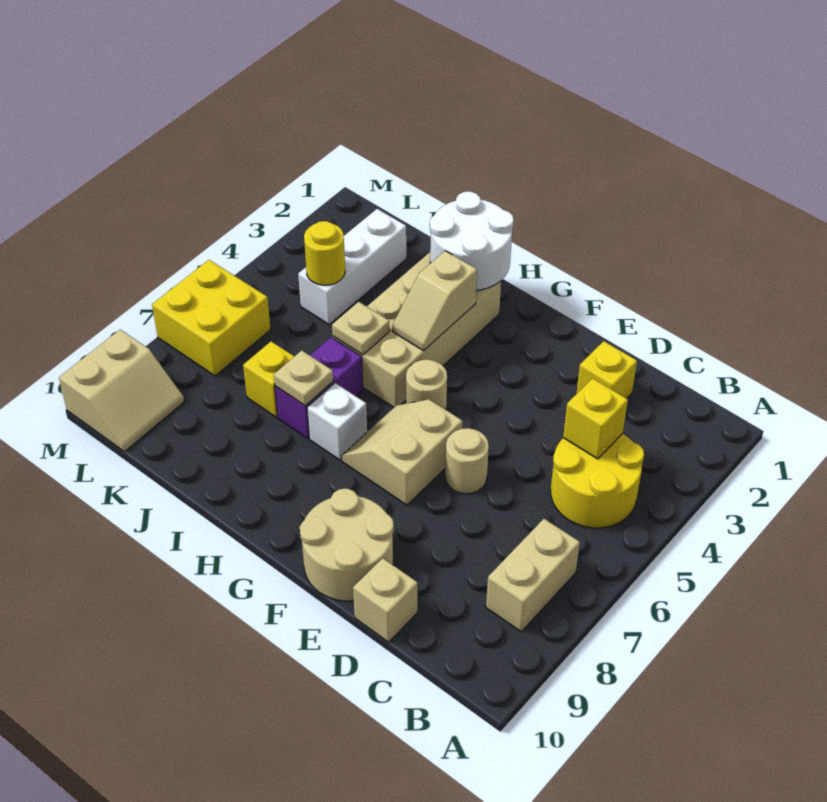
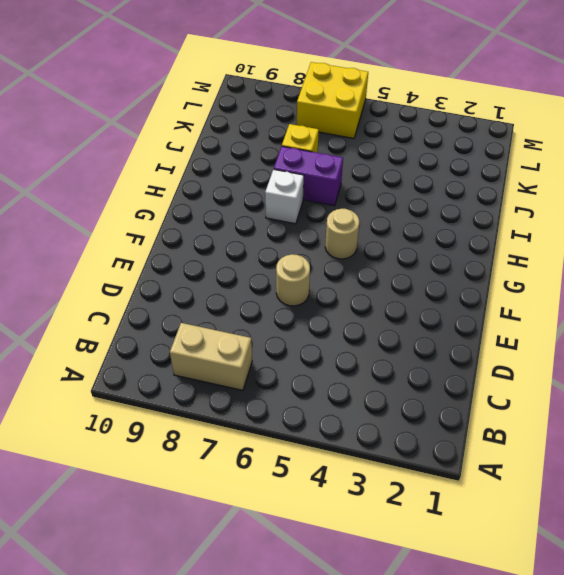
none -> yellow 2x2 round brick [551,434,644,528]
none -> yellow 1x1 brick [576,341,637,398]
none -> tan 1x1 brick [353,558,417,642]

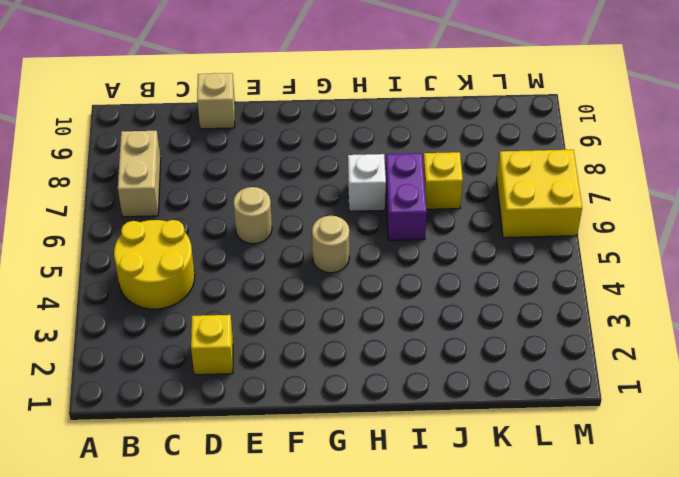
none -> tan 2x2 round brick [300,489,394,601]
none -> tan 2x2 slope [342,399,462,505]
none -> tan 2x4 brick [333,252,501,407]

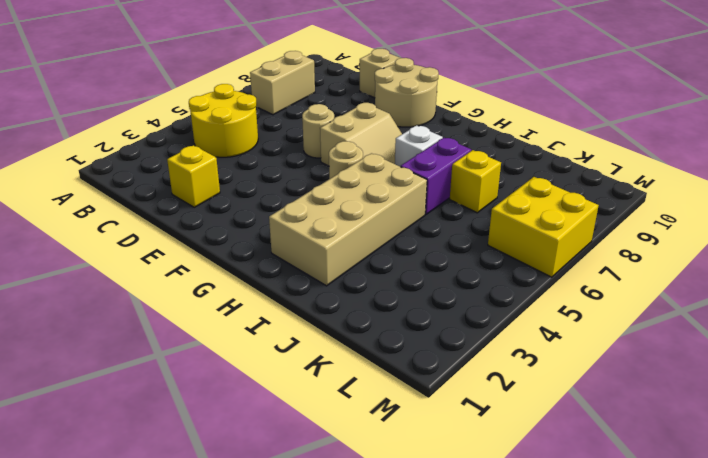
none -> white 1x3 brick [298,209,406,325]
none -> tan 2x2 slope [59,330,184,452]
none -> yellow 1x1 brick [563,378,628,459]

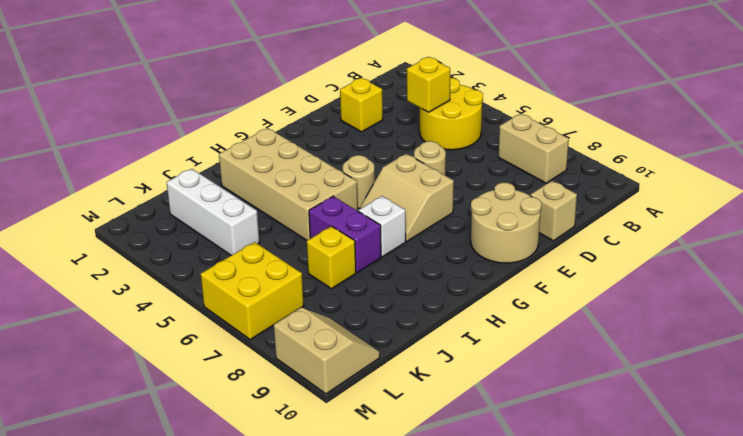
none -> white 2x2 round brick [430,192,514,290]
none -> tan 1x2 slope [392,251,477,351]
none -> tan 1x1 plate [332,302,390,355]

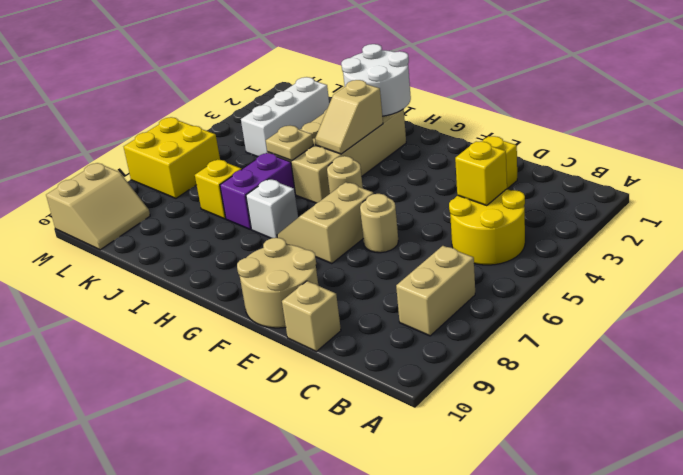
none -> tan 1x1 plate [274,351,333,406]
none -> yellow 1x1 round brick [304,221,345,285]

